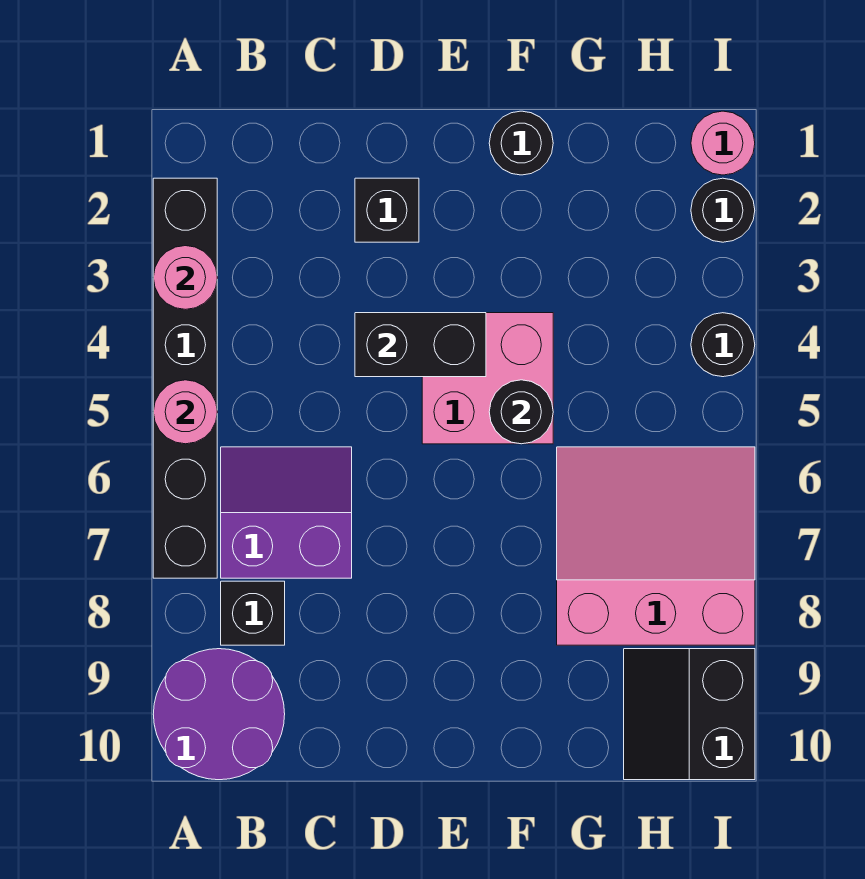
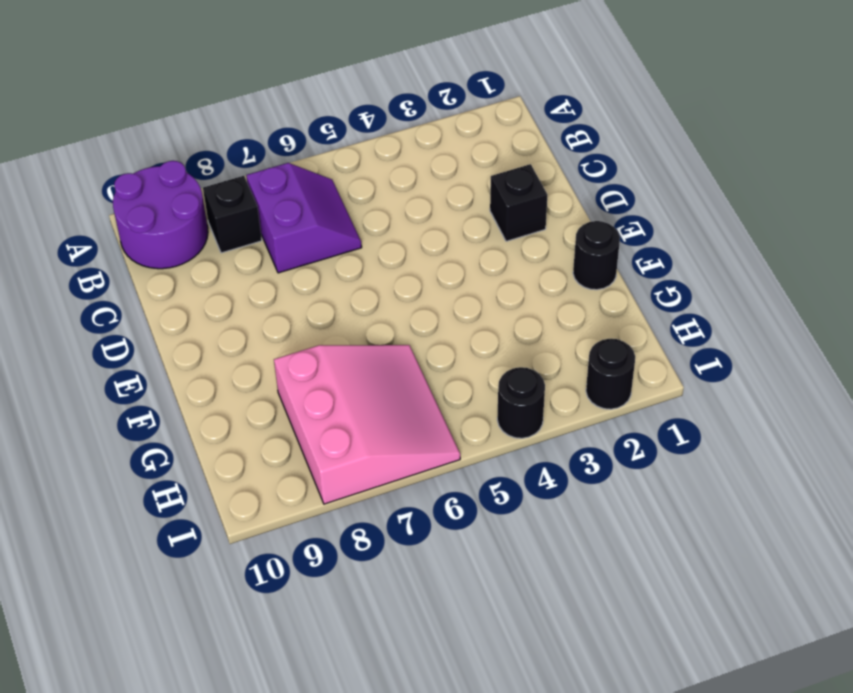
none -> black 1x6 brick [153,178,217,578]
none -> pink 2x2 brick [422,313,553,444]
none -> black 2x2 slope [624,649,755,780]

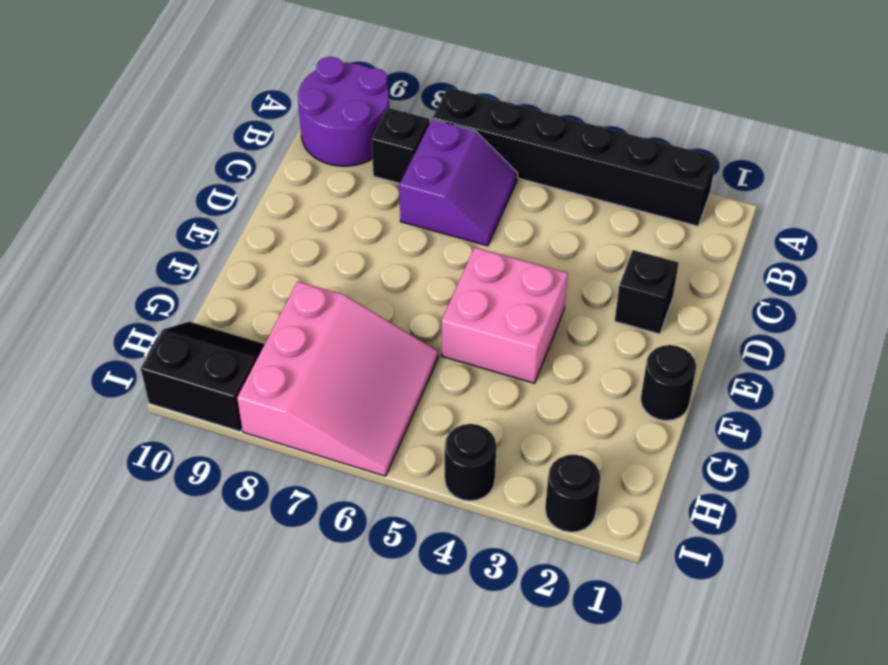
none -> pink 1x1 round brick [691,111,755,175]
none -> pink 1x1 round brick [153,246,217,309]
none -> pink 1x1 round brick [153,380,217,444]

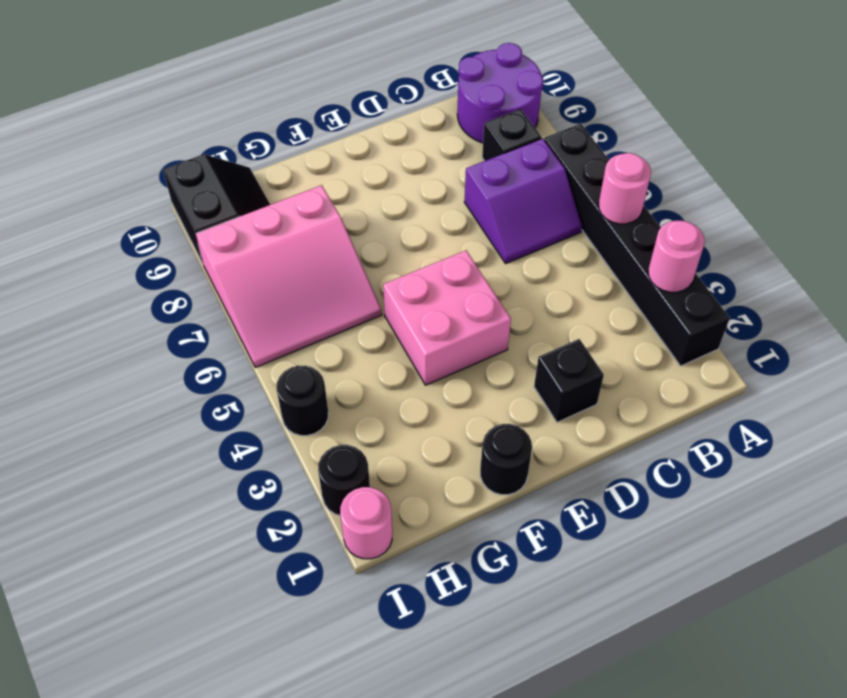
none -> black 1x2 brick [355,313,486,377]
none -> black 1x1 round brick [489,380,553,444]

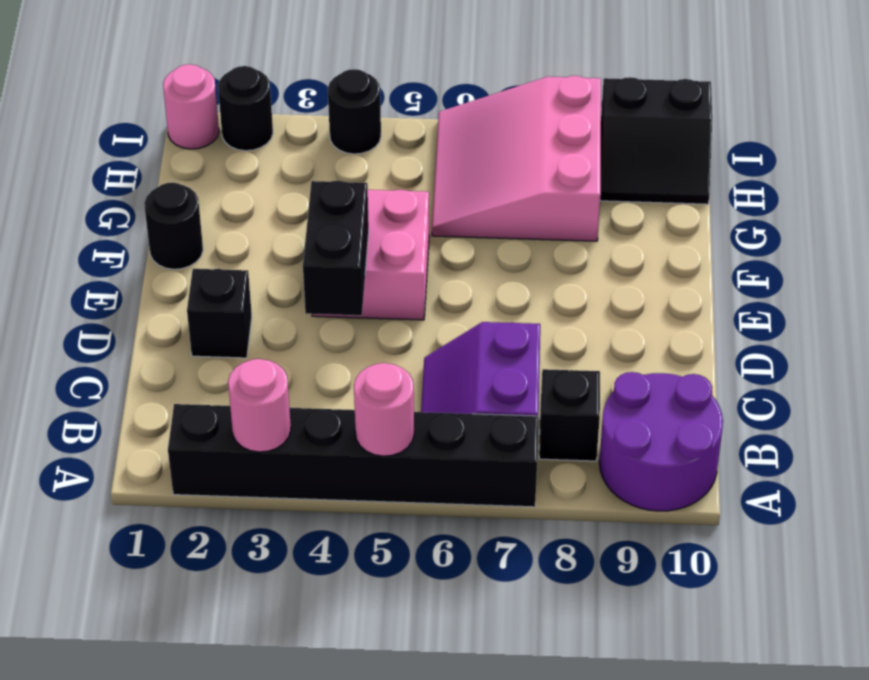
none -> black 1x1 round brick [489,380,553,444]

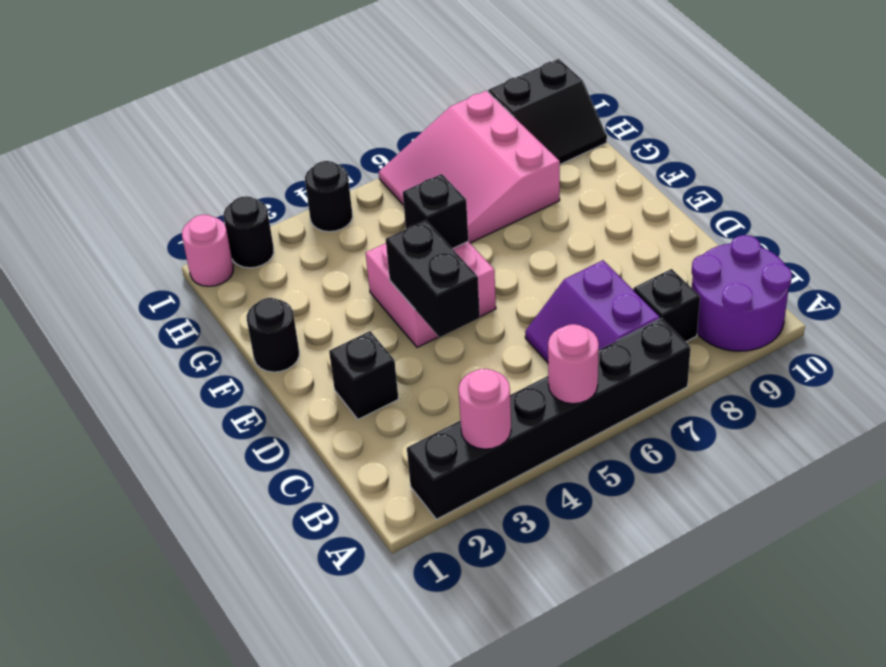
black 1x1 brick [403,174,468,249] -> black 1x1 round brick [489,380,553,444]

